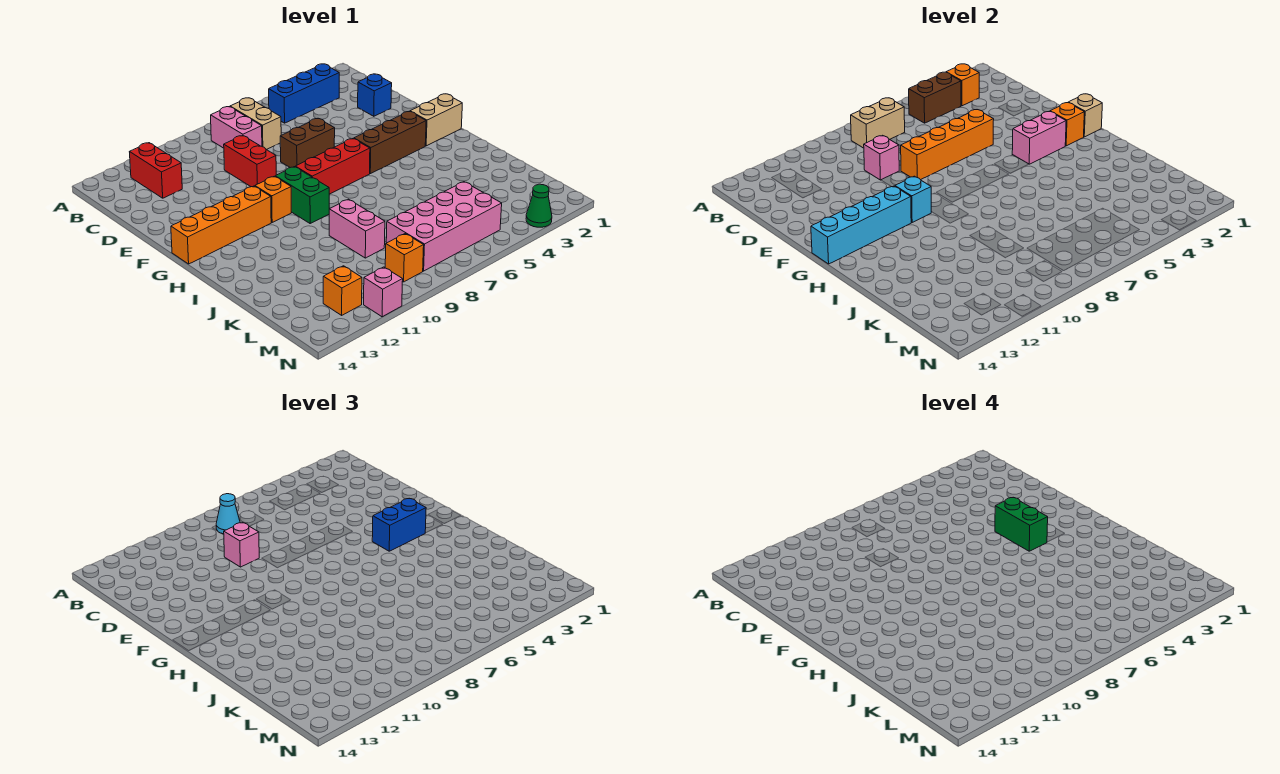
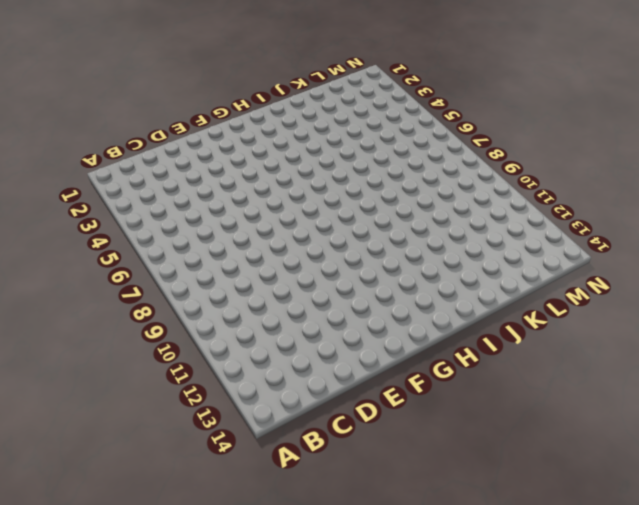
none -> blue 1x3 brick [269,64,339,123]
none -> tan 1x2 brick [230,98,281,150]
none -> pink 1x2 brick [211,107,262,148]
none -> red 1x2 brick [130,143,182,198]

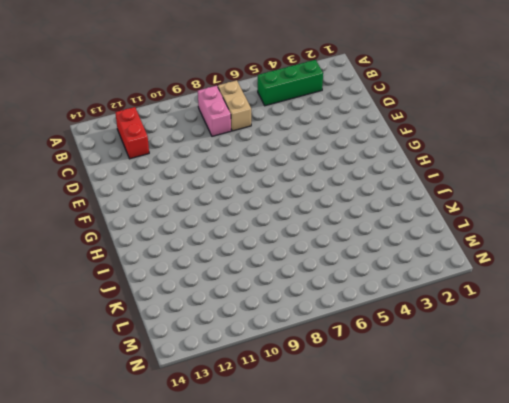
green 1x3 brick [258,60,323,106] -> blue 1x3 brick [269,64,339,123]
none -> blue 1x1 brick [358,74,392,116]
none -> red 1x2 brick [224,135,276,187]
none -> brown 1x2 brick [280,119,335,168]
none -> tan 1x2 brick [410,94,462,146]

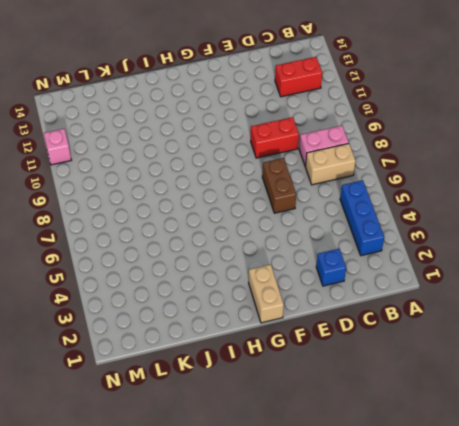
none -> brown 1x3 brick [354,112,426,174]
none -> red 1x3 brick [295,139,370,194]
none -> green 1x2 brick [275,167,329,223]
none -> orange 1x1 brick [255,176,291,222]

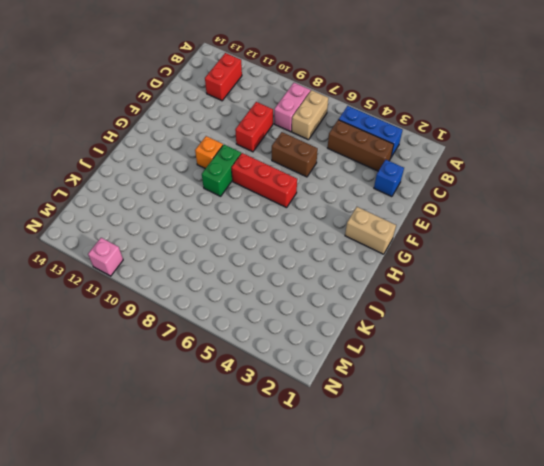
brown 1x3 brick [328,120,394,171] -> brown 1x3 brick moved to [354,112,426,174]
none -> orange 1x4 brick [171,186,271,264]
none -> pink 1x2 brick [329,199,385,258]
none -> pink 2x4 brick [386,182,502,271]
none -> orange 1x1 brick [385,234,424,282]

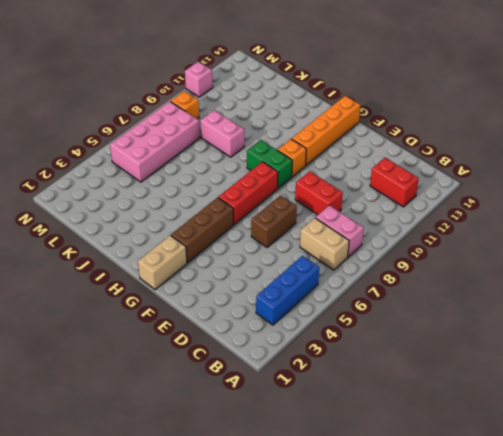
none -> blue 1x1 brick [358,74,392,116]
none -> orange 1x1 brick [323,266,362,315]
none -> green 1x1 cone [526,184,552,227]
none -> orange 1x1 brick [947,64,979,106]

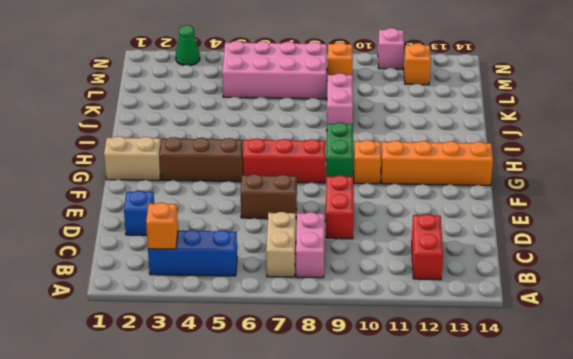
none -> brown 1x2 brick [909,72,961,123]
none -> tan 1x2 brick [851,98,905,148]
none -> pink 1x1 brick [864,135,899,180]
none -> orange 1x4 brick [901,110,994,180]

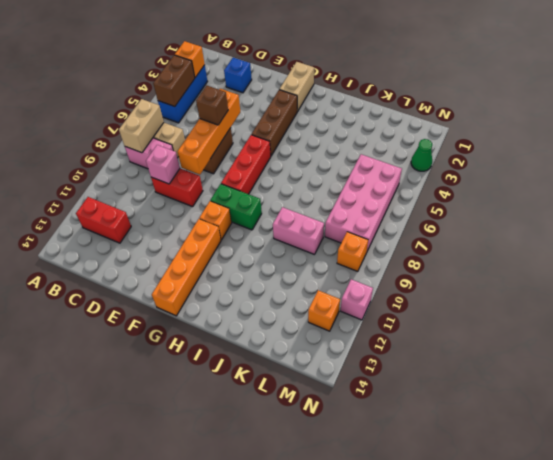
brown 1x1 brick [196,86,228,125] -> none
none -> tan 1x1 brick [1068,94,1102,137]
none -> orange 1x1 brick [1050,103,1084,146]
none -> pink 1x2 brick [1012,112,1066,164]
none -> cyan 1x1 brick [895,176,931,222]

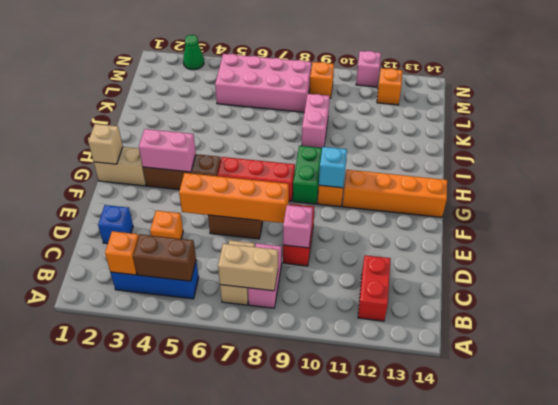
orange 1x1 brick [150,211,183,239] -> orange 1x1 brick moved to [1050,103,1084,146]
none -> cyan 1x4 brick [811,186,911,264]
none -> cyan 1x1 cone [216,494,240,534]
none -> pink 1x1 brick [224,522,259,567]
none -> blue 1x2 brick [372,499,426,551]

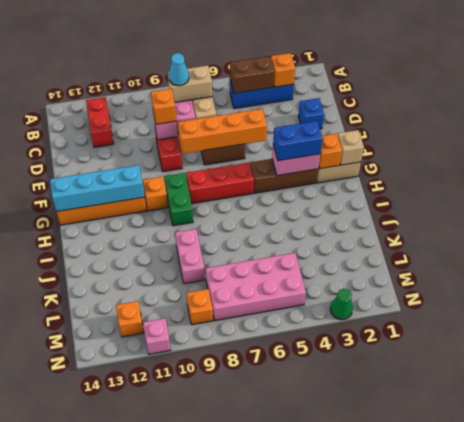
orange 1x1 brick [151,89,176,124] -> pink 1x1 brick [224,522,259,567]
none -> cyan 1x1 brick [895,176,931,222]
none -> green 1x2 brick [995,498,1048,551]

